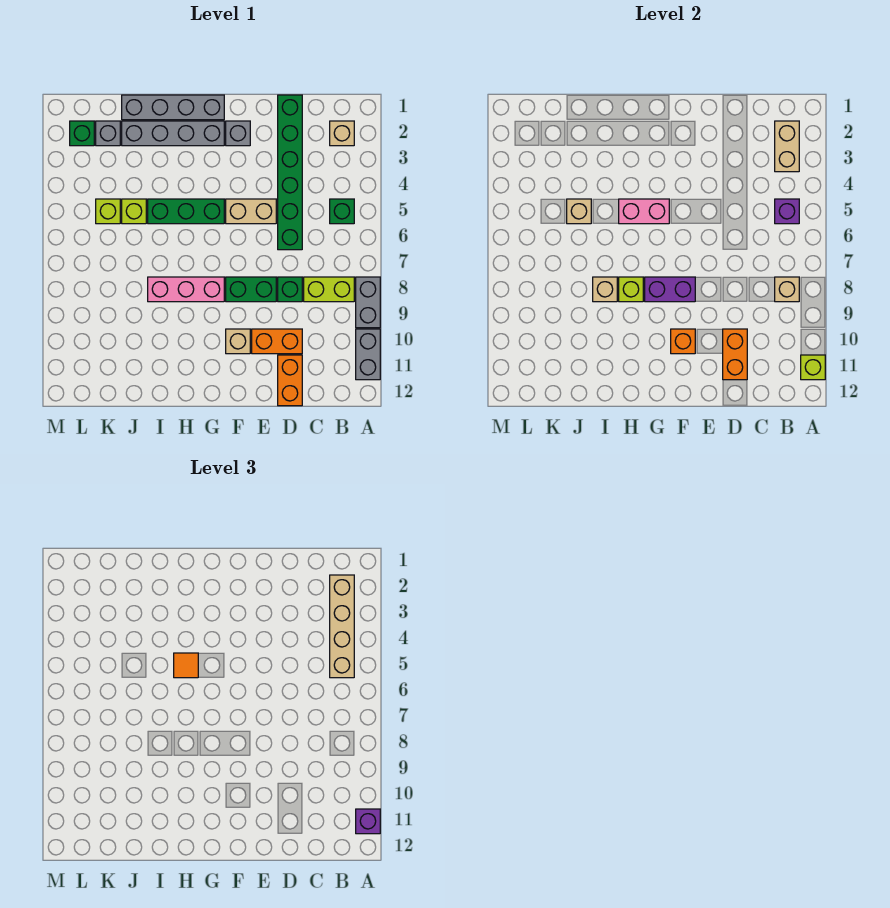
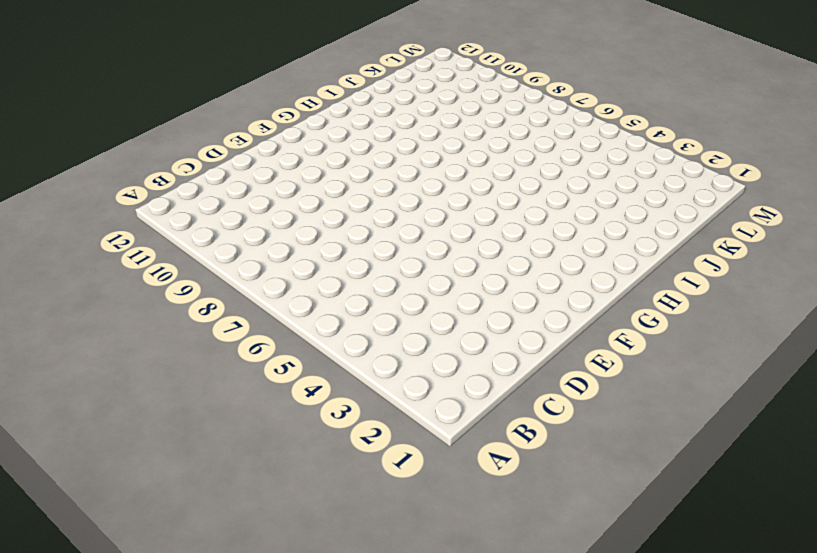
none -> grey 1x2 brick [356,277,380,328]
none -> grey 1x2 brick [356,329,380,380]
none -> tan 1x1 brick [330,121,354,146]
none -> green 1x1 brick [330,199,354,224]

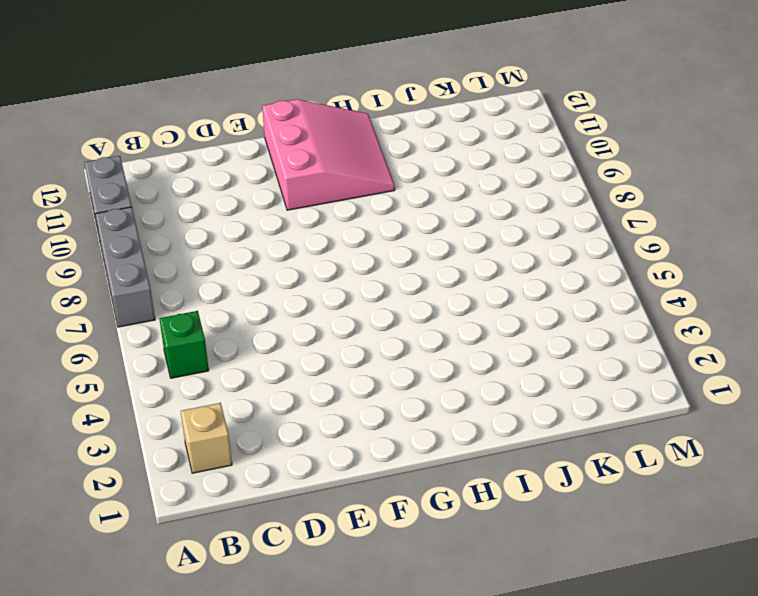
grey 1x3 brick [95,207,155,327] -> grey 1x2 brick [356,277,380,328]
pink 3x3 slope [262,99,395,210] -> tan 1x1 brick [226,329,250,354]
none -> lime 1x2 brick [304,277,354,302]
none -> green 1x6 brick [278,95,302,250]
none -> green 1x1 brick [278,277,302,302]
none -> orange 1x2 brick [252,329,302,354]

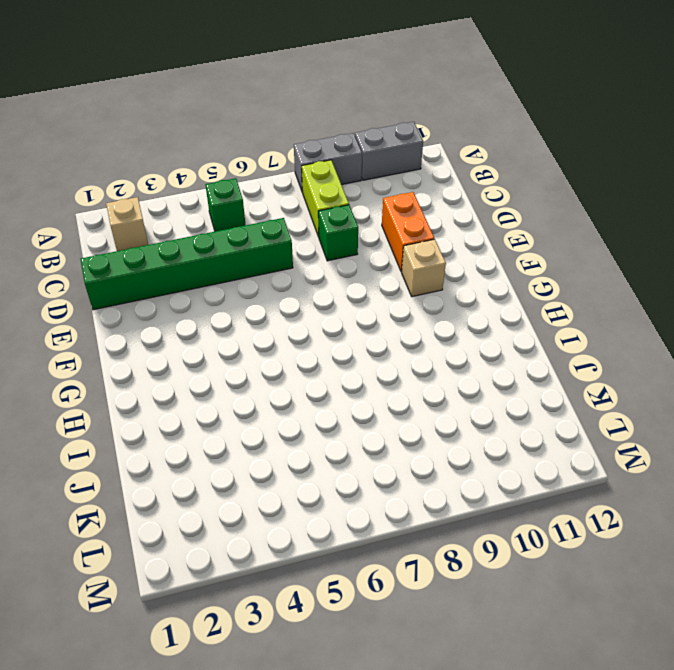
none -> orange 1x2 brick [278,355,302,406]
none -> tan 1x2 brick [226,199,276,224]
none -> green 1x2 brick [226,277,276,302]
none -> grey 1x1 brick [226,121,250,146]

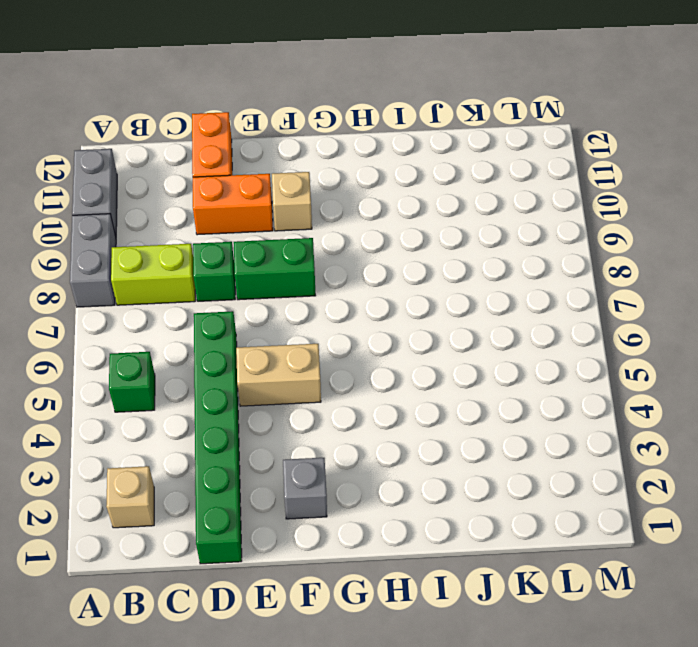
none -> grey 1x4 brick [122,95,224,120]
none -> grey 1x4 brick [122,121,224,146]
none -> green 1x3 brick [148,199,224,224]
none -> pink 1x3 brick [148,277,224,302]

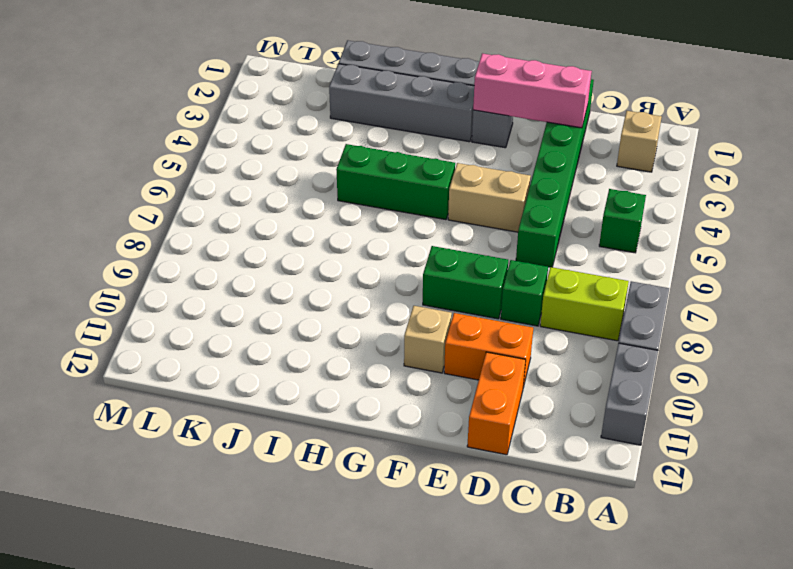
pink 1x3 brick [473,53,592,128] -> pink 1x3 brick moved to [148,277,224,302]
none -> lime 1x1 brick [122,199,146,224]
none -> grey 1x1 brick [96,121,120,146]
none -> lime 1x1 brick [96,199,120,224]
none -> green 1x1 brick [70,121,94,146]

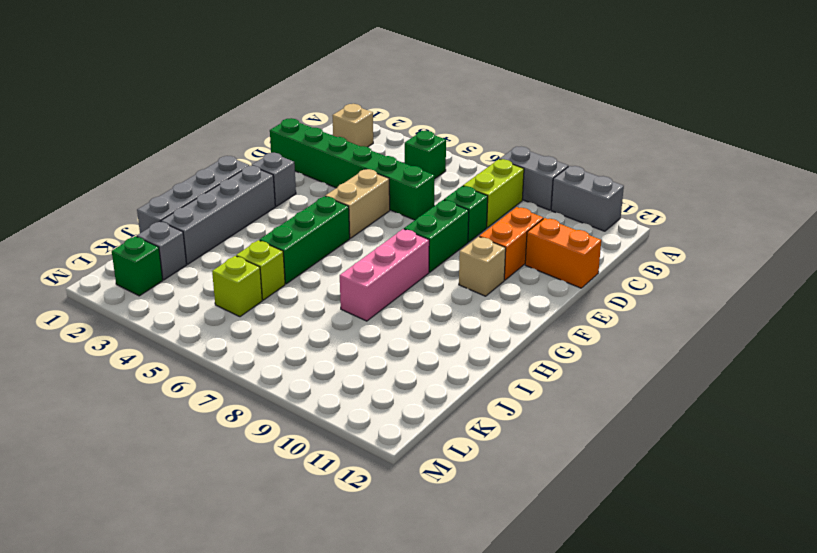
none -> lime 1x1 brick [801,355,825,380]
none -> tan 1x2 brick [775,121,799,172]
none -> purple 1x1 brick [775,199,799,224]
none -> tan 1x1 brick [775,277,799,302]

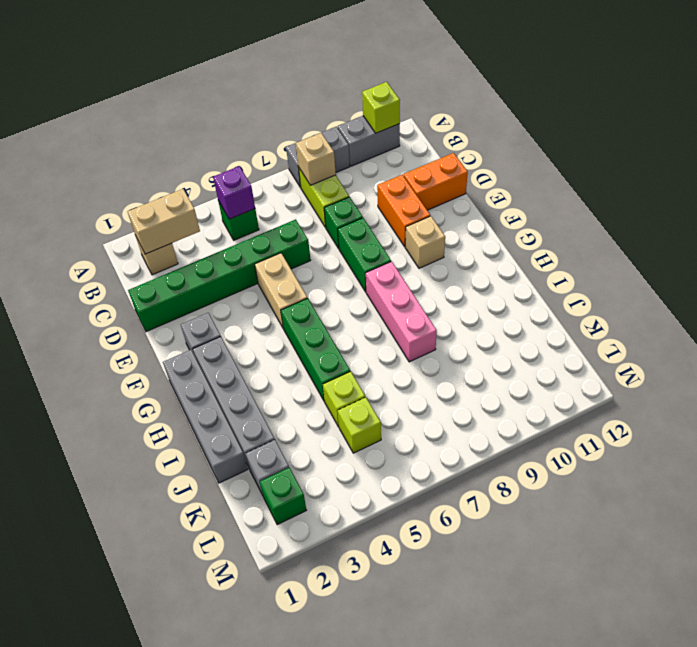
none -> orange 1x2 brick [723,329,747,380]
none -> purple 1x2 brick [645,277,695,302]
none -> orange 1x1 brick [671,329,695,354]
none -> pink 1x2 brick [619,199,669,224]

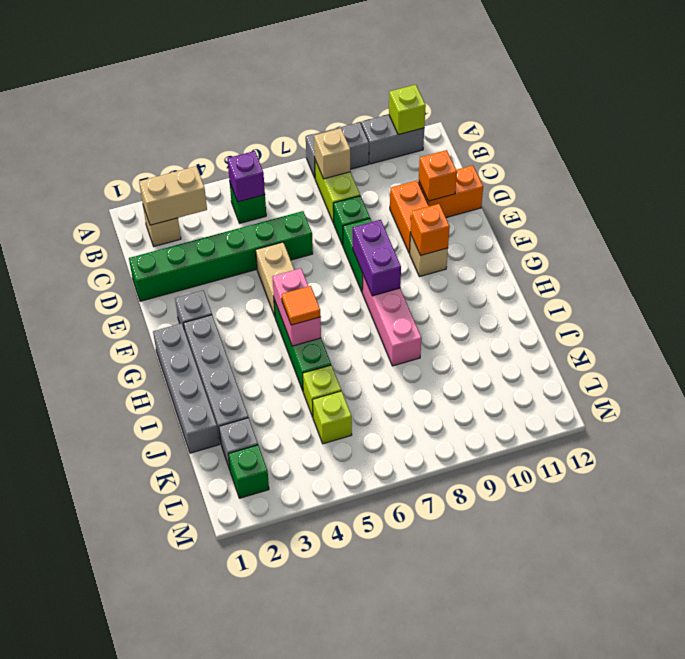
orange 1x1 brick [419,150,457,201] -> orange 1x2 brick [723,329,747,380]
none -> lime 1x1 brick [619,277,643,302]
none -> tan 1x1 brick [593,277,617,302]
none -> tan 1x1 brick [567,199,591,224]
none -> purple 1x1 brick [356,809,380,834]

